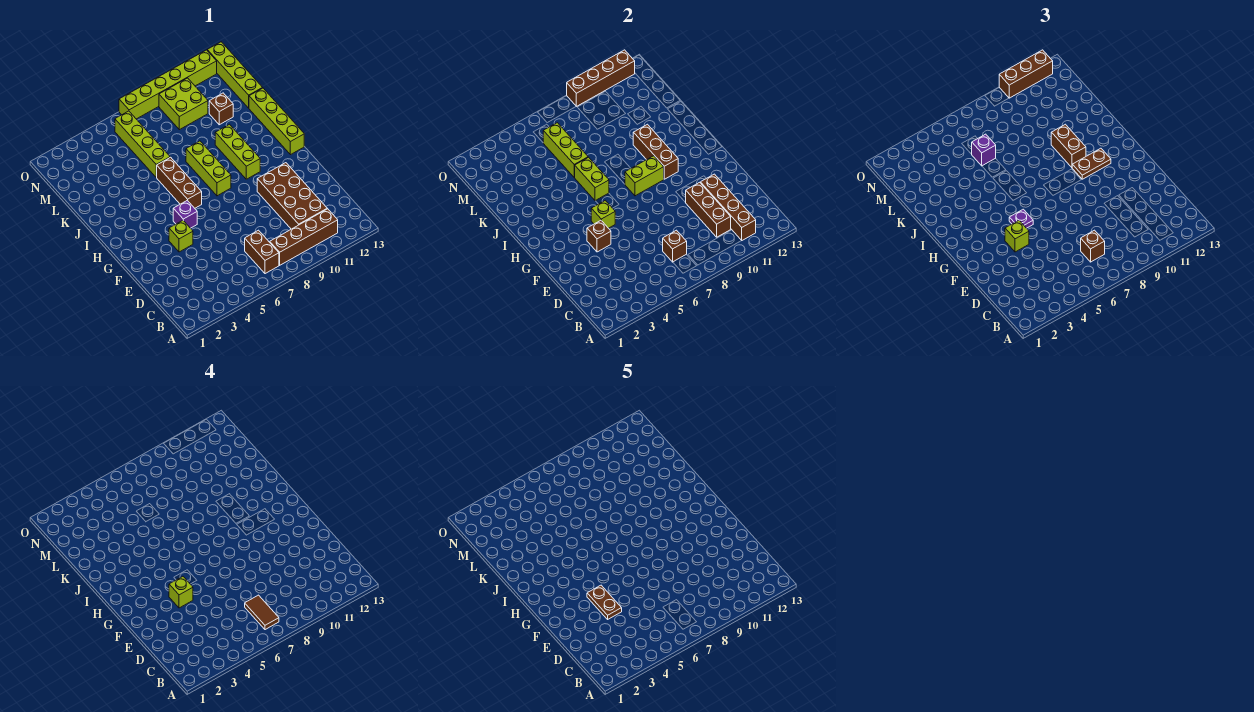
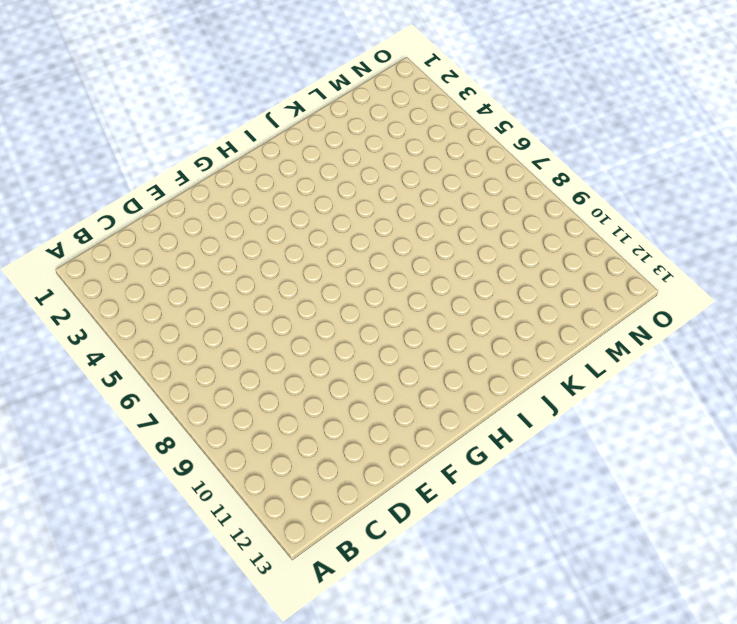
none -> brown 1x2 brick [245,230,279,274]
none -> brown 1x4 brick [270,209,338,265]
none -> brown 2x4 brick [257,163,327,229]
none -> lime 1x1 brick [169,221,193,252]

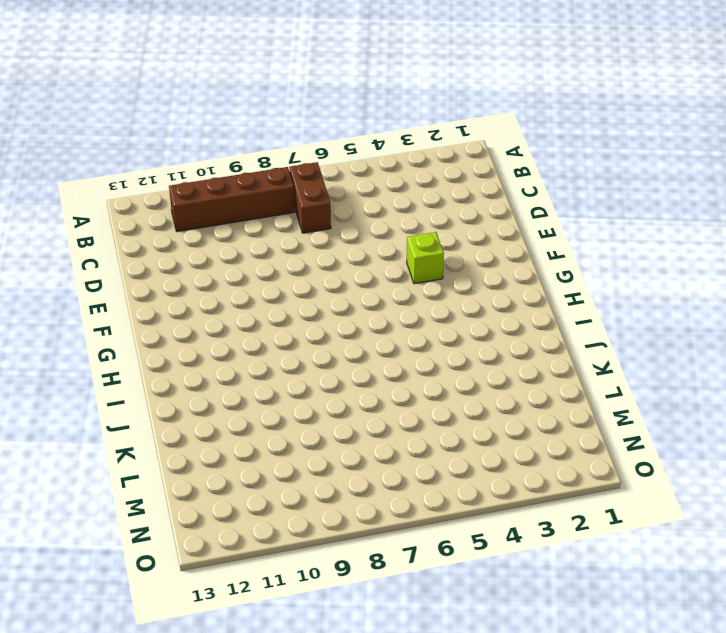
none -> brown 2x4 brick [257,163,327,229]
none -> purple 1x1 brick [173,200,197,228]
none -> brown 1x3 brick [156,157,202,208]
none -> lime 1x3 brick [186,141,231,196]

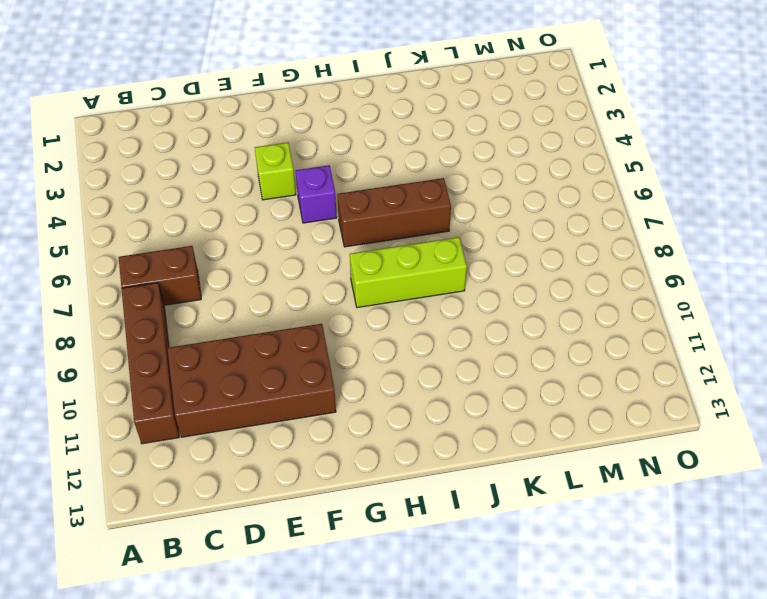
none -> lime 1x3 brick [215,124,260,179]
none -> lime 1x4 brick [249,88,304,155]
none -> lime 1x4 brick [115,111,170,177]
none -> brown 1x1 brick [209,93,233,125]

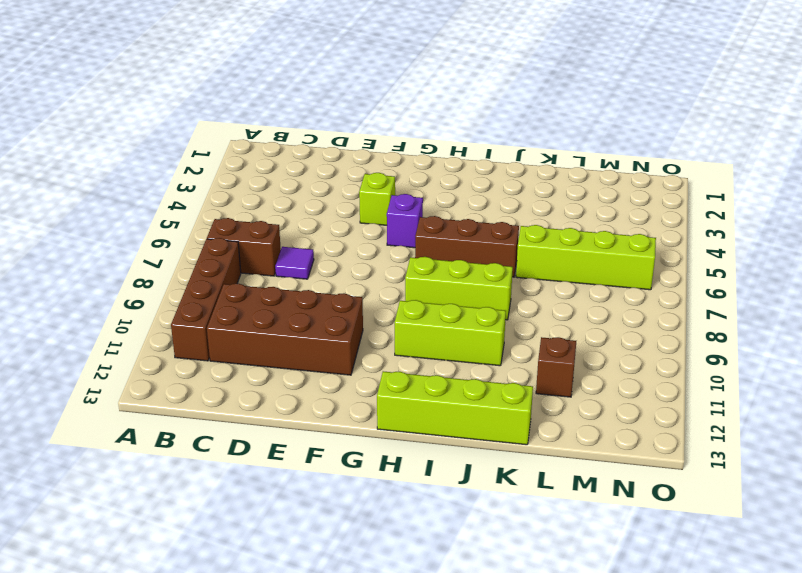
purple 1x1 tile [275,247,314,279] -> none
none -> lime 1x4 brick [207,42,262,108]
none -> lime 2x2 brick [159,78,208,130]
none -> lime 1x6 brick [119,50,217,119]
none -> brown 1x4 brick [700,174,756,240]

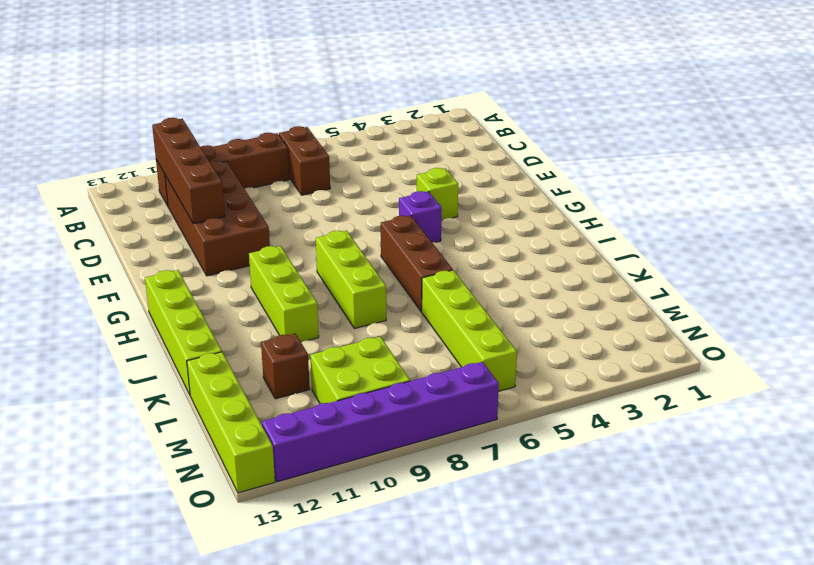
purple 1x6 brick [262,362,499,482] -> lime 1x6 brick [119,50,217,119]
none -> brown 1x1 brick [663,230,687,262]
none -> brown 1x3 brick [685,182,731,237]
none -> brown 1x1 brick [587,221,611,252]
none -> lime 1x1 brick [591,200,615,228]

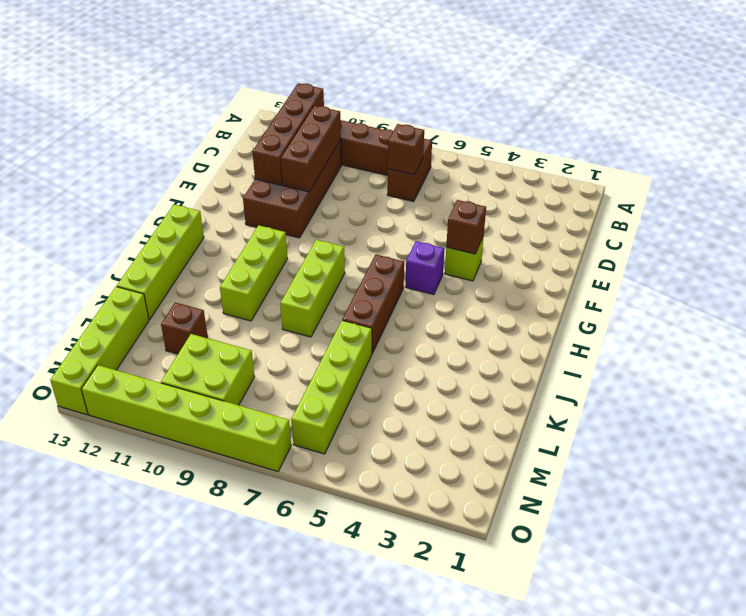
none -> lime 1x1 brick [591,200,615,228]
none -> lime 1x2 brick [625,156,664,196]
none -> brown 1x3 brick [633,124,678,179]
none -> lime 1x2 brick [574,157,609,201]

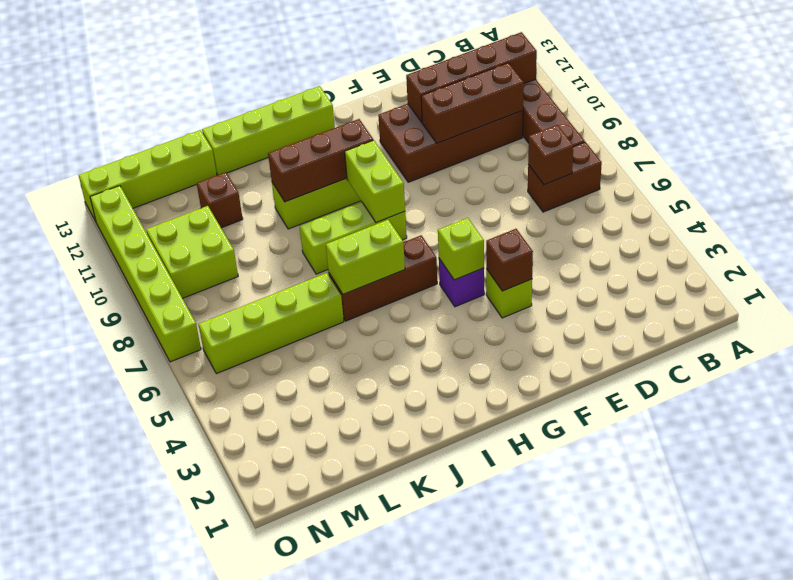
none -> lime 1x3 brick [543,123,588,177]
none -> brown 1x4 brick [567,50,635,106]
none -> brown 1x1 brick [1081,230,1105,262]
none -> lime 1x1 brick [1005,221,1029,252]

